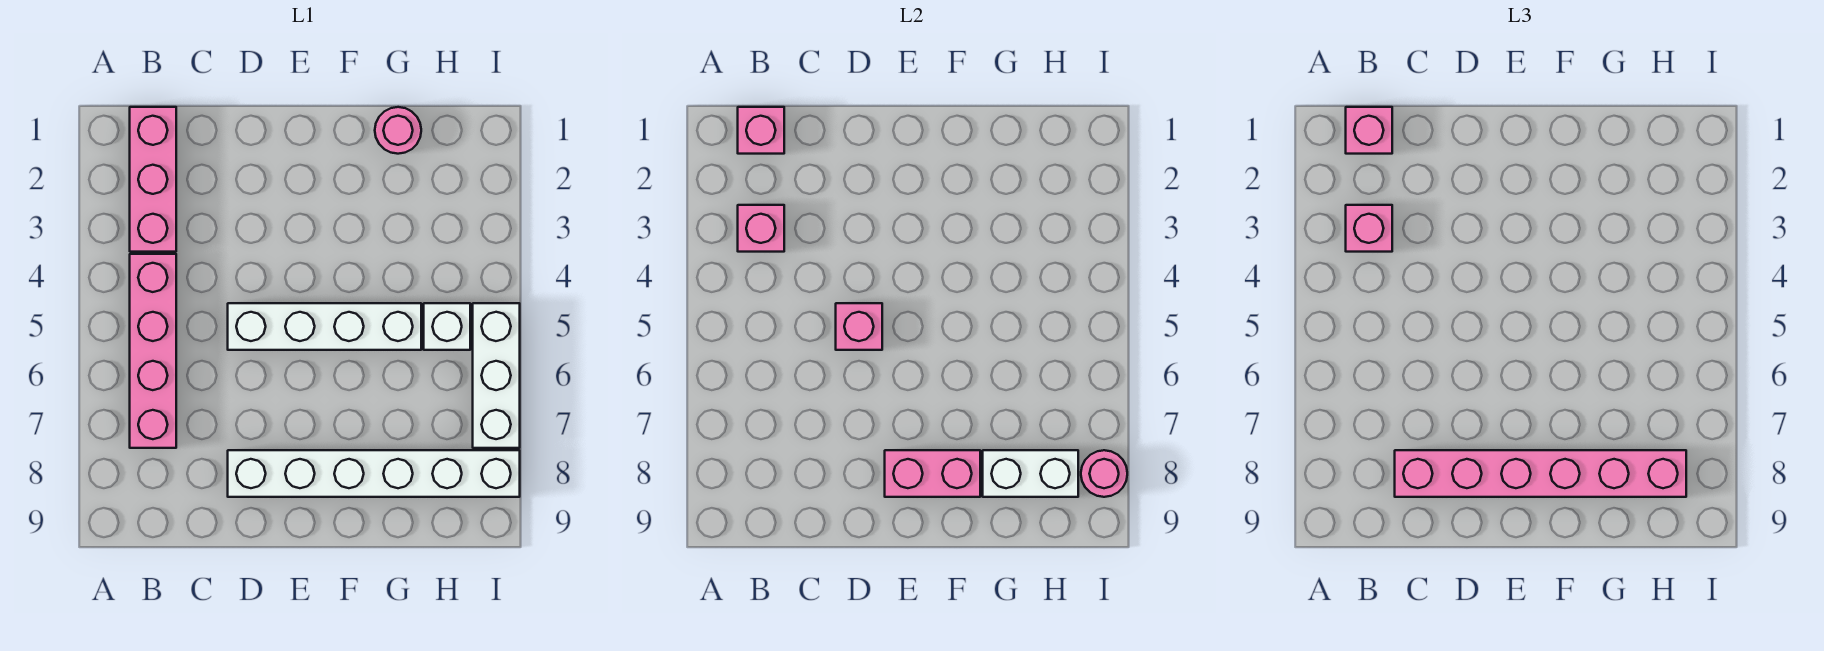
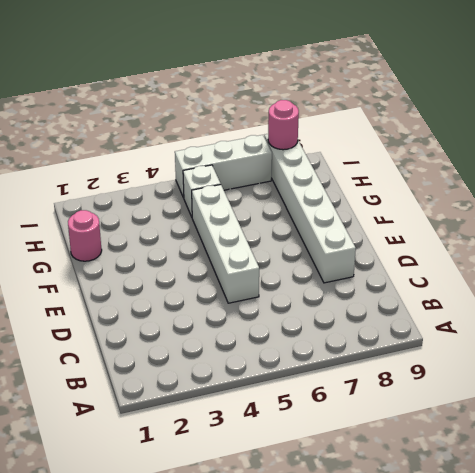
none -> pink 1x3 brick [130,107,176,252]
none -> pink 1x4 brick [130,254,176,448]
none -> pink 1x1 brick [738,107,784,154]

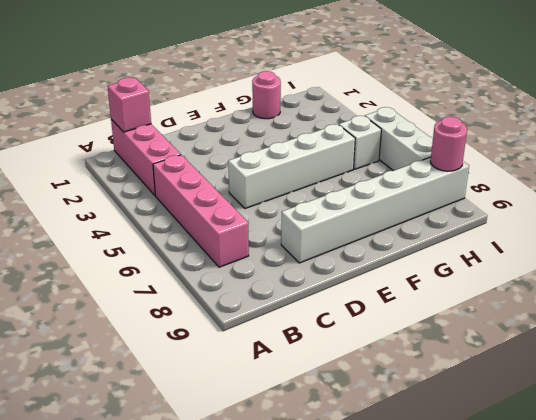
none -> pink 1x1 brick [738,205,784,252]
none -> pink 1x1 brick [836,303,882,350]
none -> pink 1x2 brick [885,450,980,497]

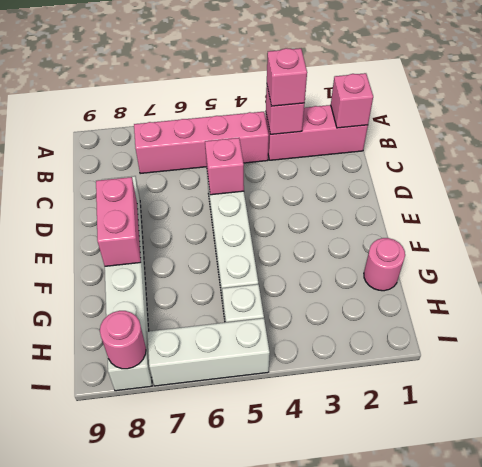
none -> white 1x2 brick [983,450,1078,497]
none -> pink 1x1 brick [1346,107,1392,154]
none -> pink 1x6 brick [1395,450,1686,497]

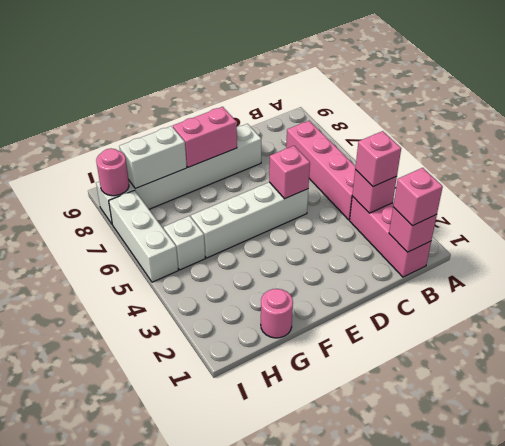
none -> pink 1x6 brick [1395,450,1686,497]

